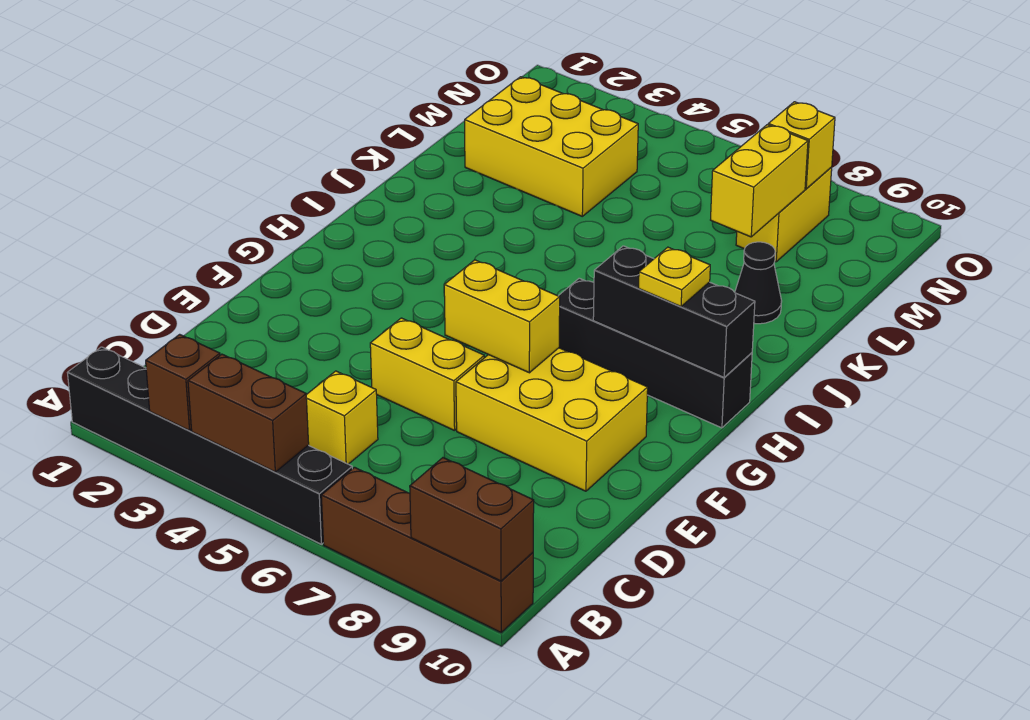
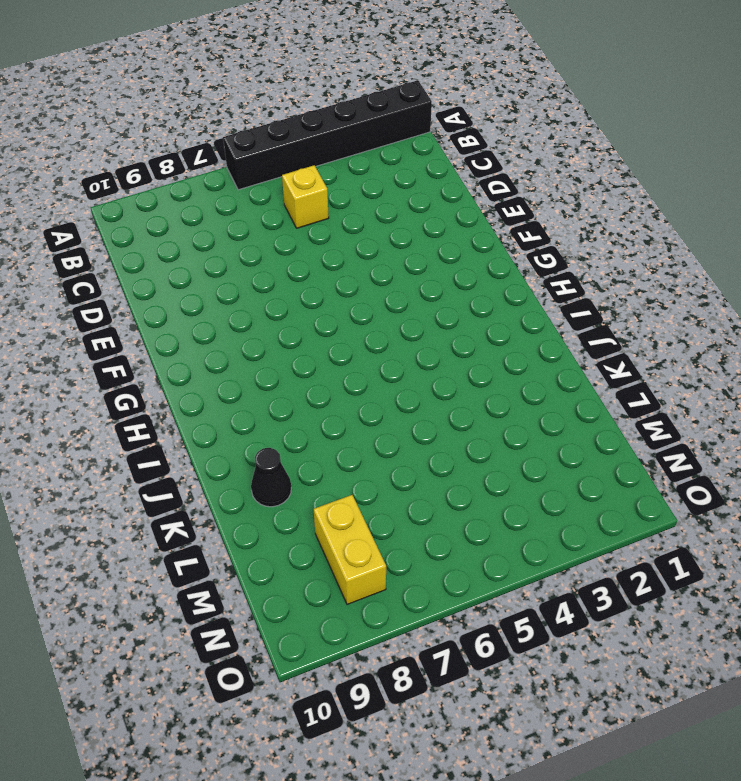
none -> brown 1x4 brick [321,467,533,632]
none -> yellow 1x2 brick [370,318,484,431]
none -> yellow 2x3 brick [456,348,648,491]

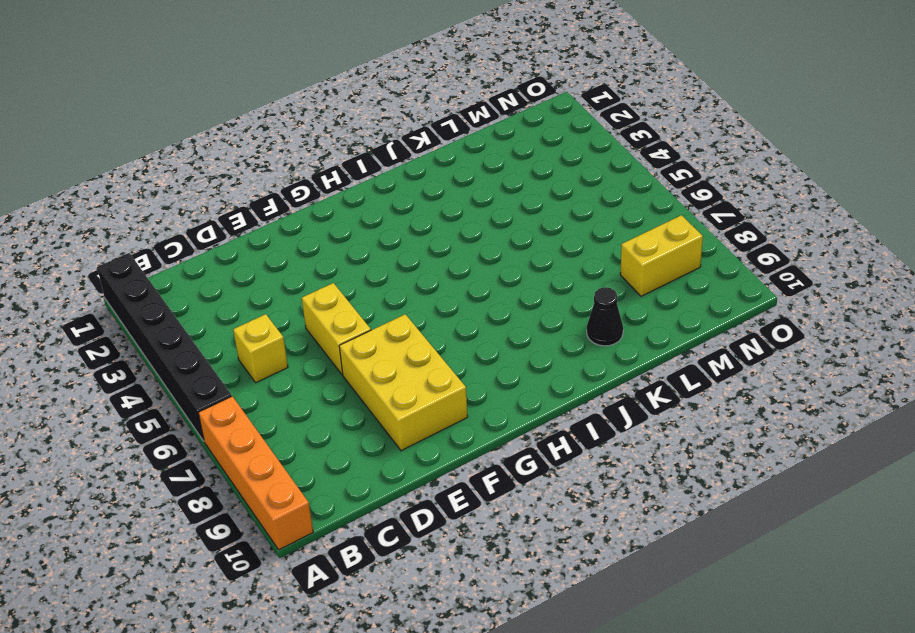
orange 1x4 brick [198,396,313,550] -> brown 1x4 brick [321,467,533,632]
none -> black 1x4 brick [559,278,752,428]
none -> yellow 2x3 brick [465,77,638,216]
none -> brown 1x1 brick [146,334,220,431]

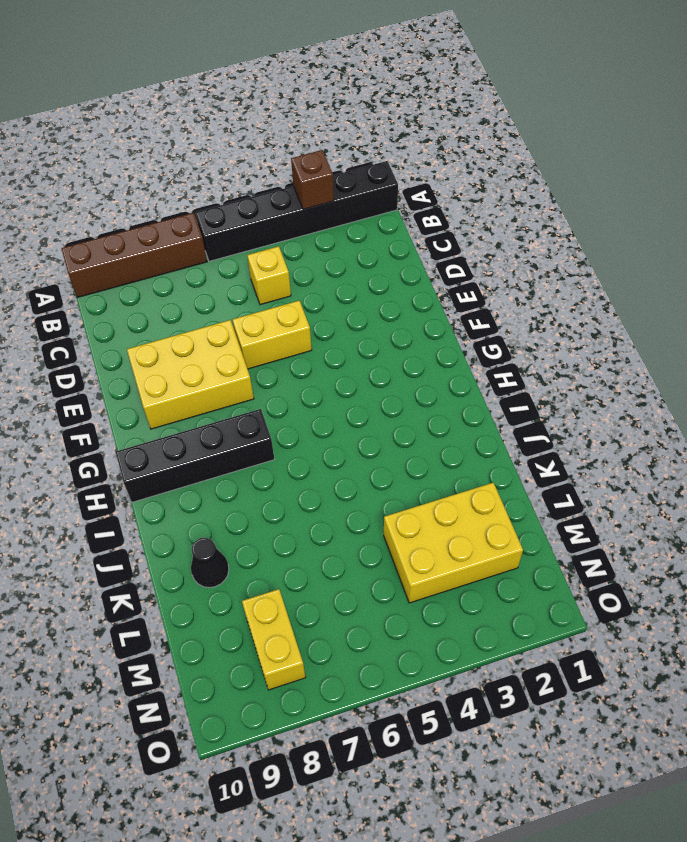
none -> brown 1x2 brick [188,354,309,472]
none -> brown 1x2 brick [410,458,534,581]
none -> yellow 1x2 brick [444,260,560,373]

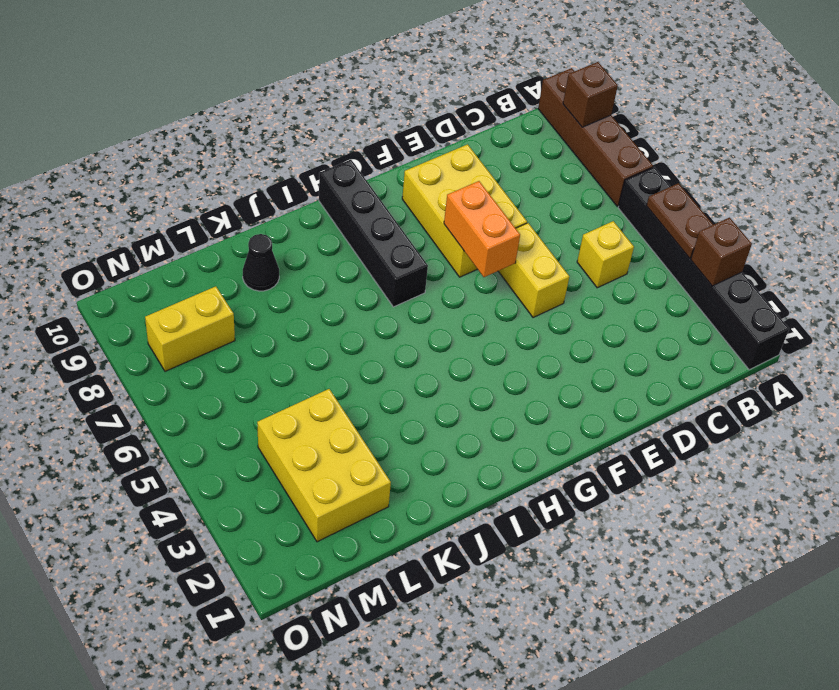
brown 1x2 plate [647,183,713,258] -> brown 1x2 brick [188,354,309,472]
brown 1x1 brick [563,62,618,127] -> brown 1x2 brick [410,458,534,581]
orange 1x2 brick [444,181,520,277] -> yellow 1x2 brick [444,260,560,373]
none -> black 1x3 brick [593,246,755,377]
none -> yellow 1x2 brick [711,125,808,237]
none -> yellow 1x1 brick [768,102,835,189]

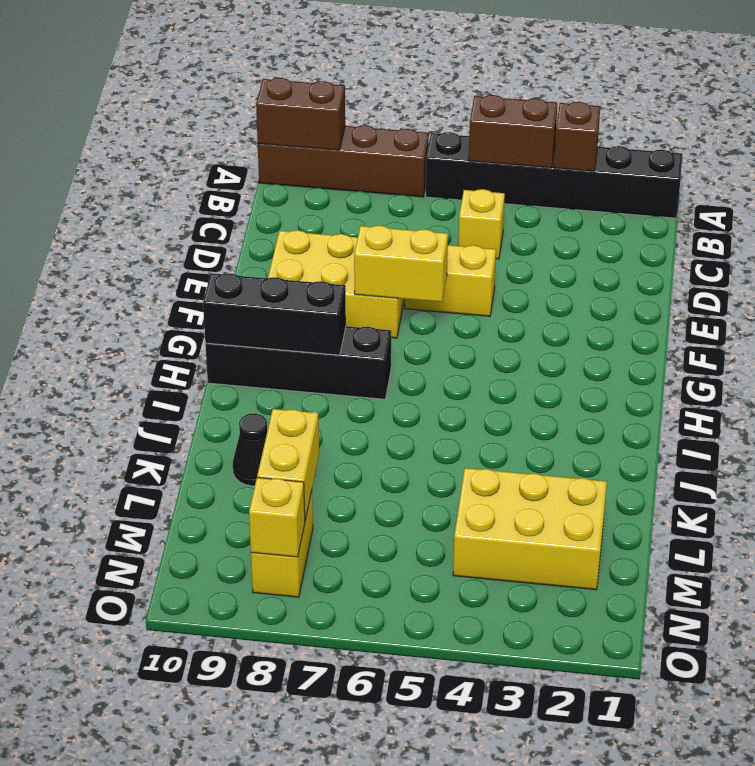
none -> yellow 1x1 plate [639,247,710,306]

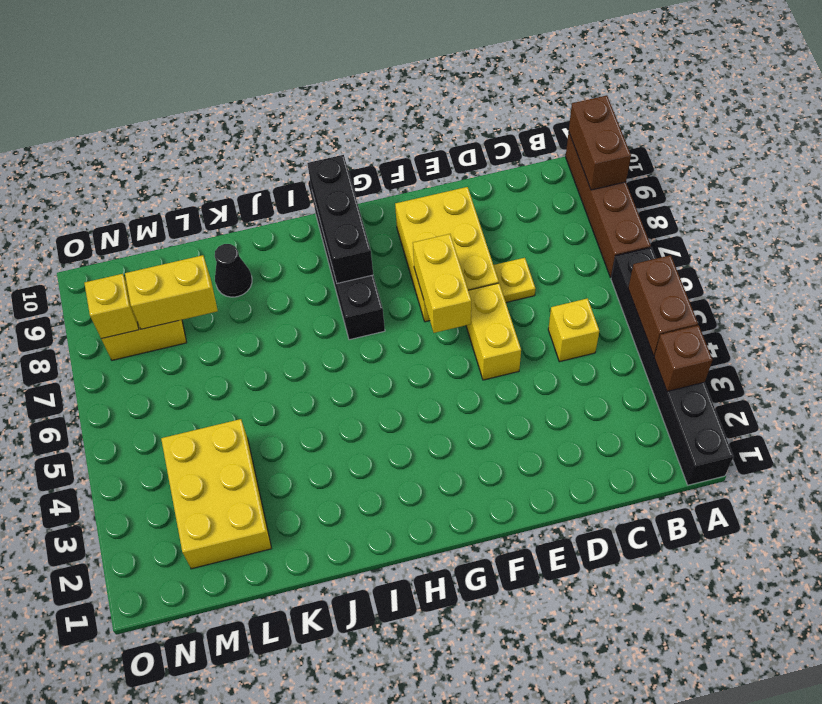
yellow 1x1 plate [494,258,535,302] -> yellow 1x1 plate moved to [639,247,710,306]

